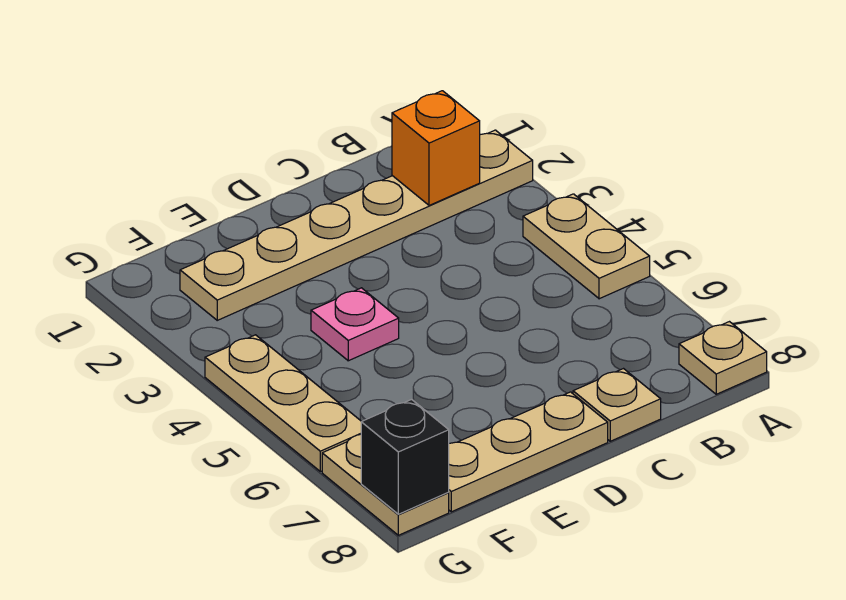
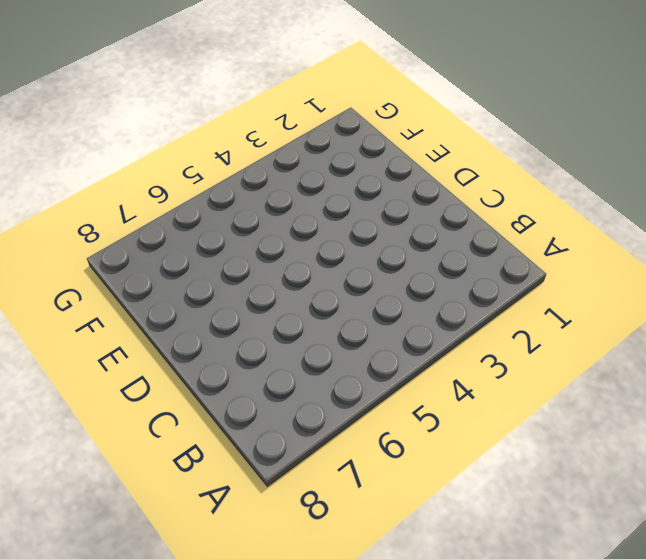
none -> tan 1x6 plate [180,130,533,320]
none -> tan 1x2 plate [523,194,650,299]

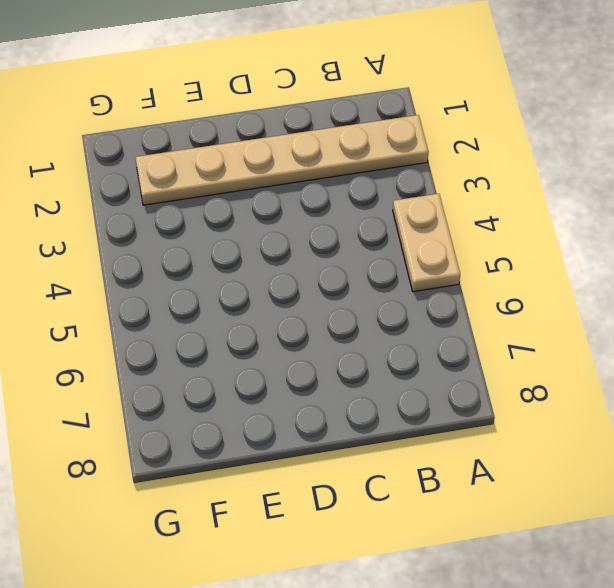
none -> tan 1x1 plate [679,322,767,394]
none -> tan 1x1 plate [573,369,661,441]

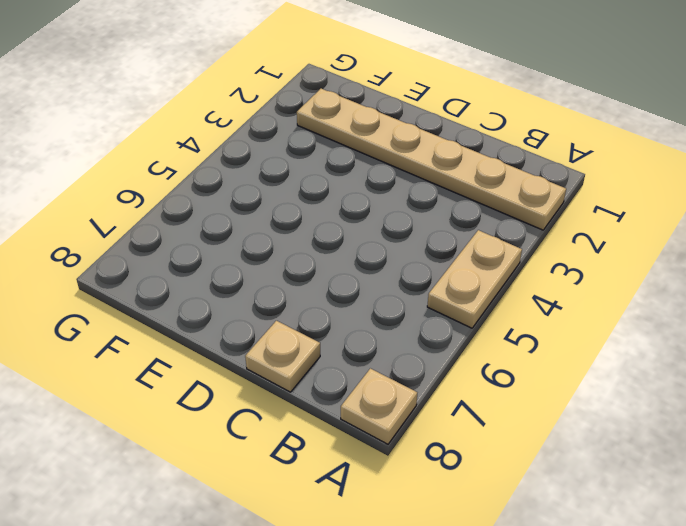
none -> tan 1x3 plate [448,392,608,512]
none -> pink 1x1 plate [311,288,399,361]

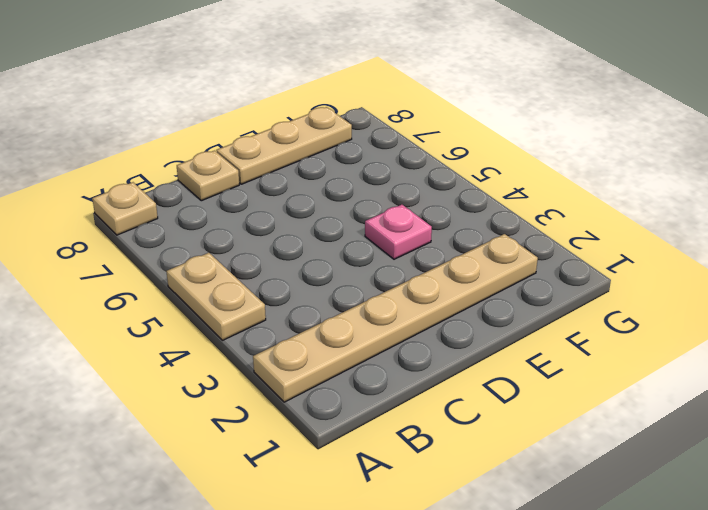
none -> tan 1x3 plate [205,335,362,471]
none -> tan 1x2 plate [322,434,449,535]

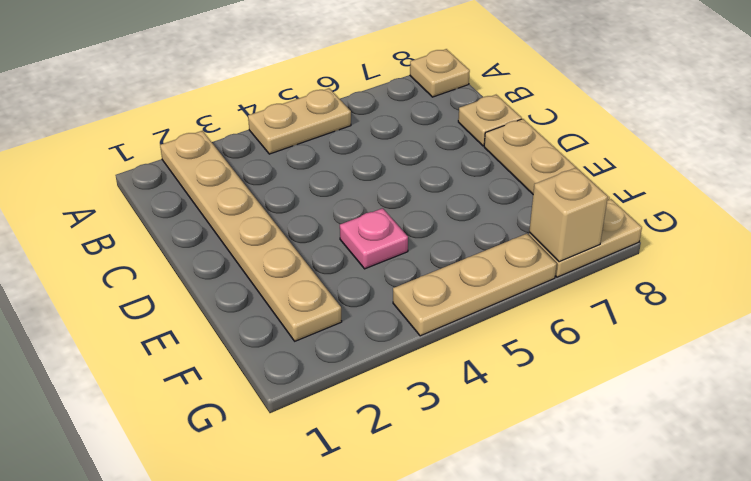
tan 1x1 brick [529,168,608,262] -> none
none -> orange 1x1 brick [392,91,480,205]
none -> black 1x1 brick [361,400,449,514]

